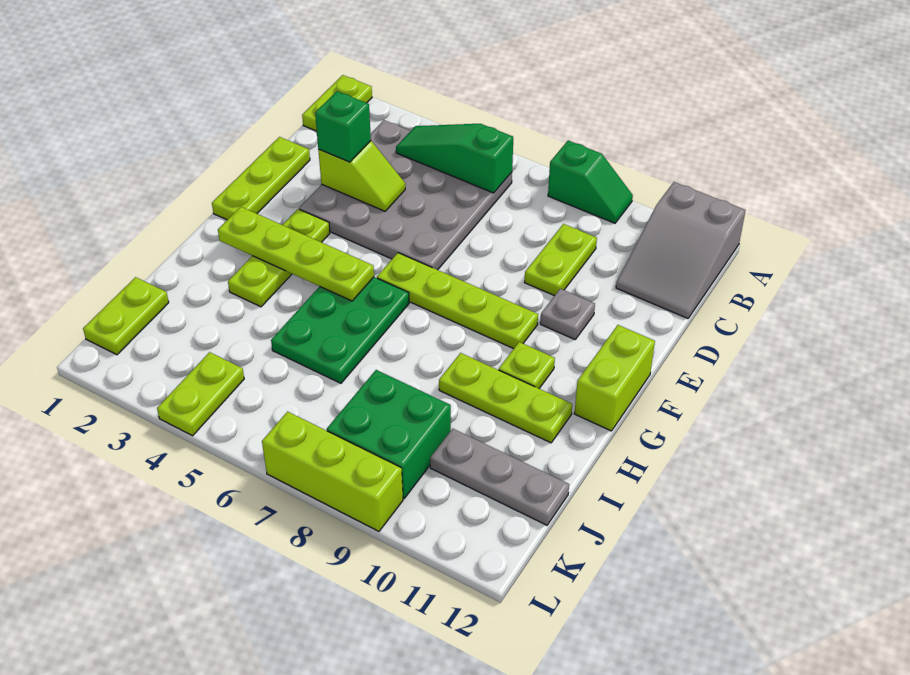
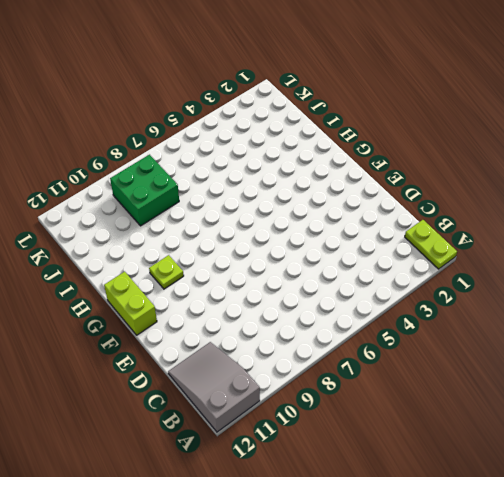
none -> green 1x2 slope [548,141,633,223]
none -> grey 4x4 plate [299,120,512,270]
none -> lime 1x2 plate [524,224,597,296]

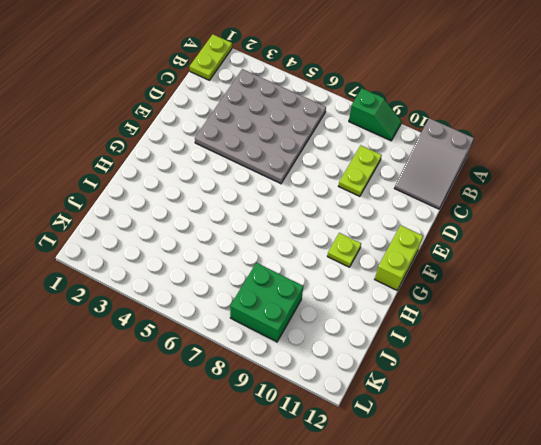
none -> lime 1x3 plate [212,137,310,220]
none -> grey 1x1 plate [540,289,595,339]
none -> lime 1x3 plate [228,209,330,307]

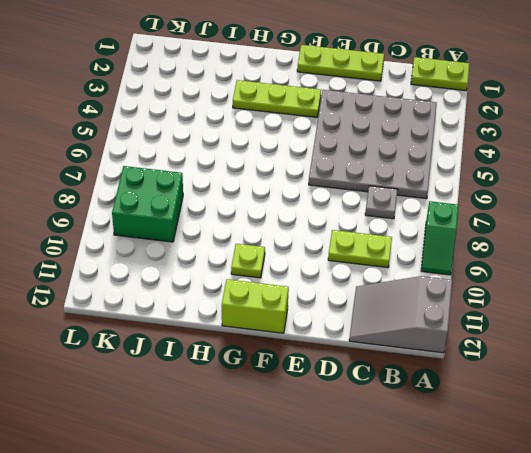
grey 1x1 plate [365,186,398,219] -> grey 1x1 plate moved to [540,289,595,339]
none -> lime 1x4 plate [377,253,538,349]
none -> green 2x3 plate [271,277,409,383]
none -> lime 1x3 plate [439,353,572,443]

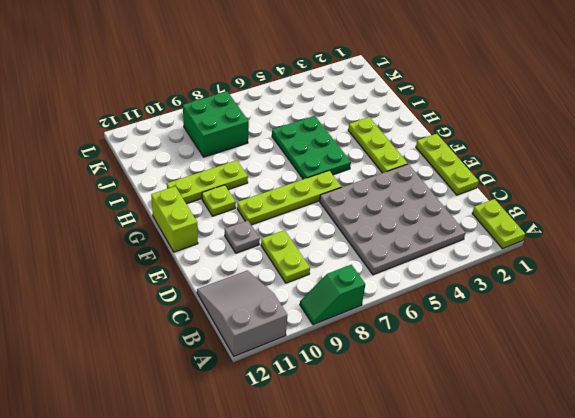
none -> lime 1x2 plate [83,277,169,355]
none -> grey 1x3 plate [430,429,569,525]
none -> lime 1x2 plate [157,352,244,436]

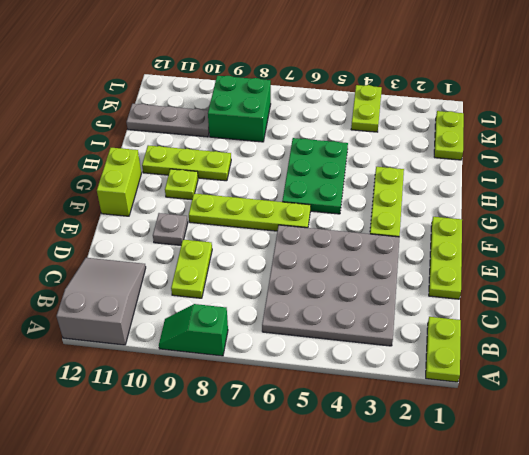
none -> lime 1x3 brick [262,412,403,531]
none -> green 1x3 slope [396,124,513,193]
none -> lime 1x2 slope [318,141,405,211]

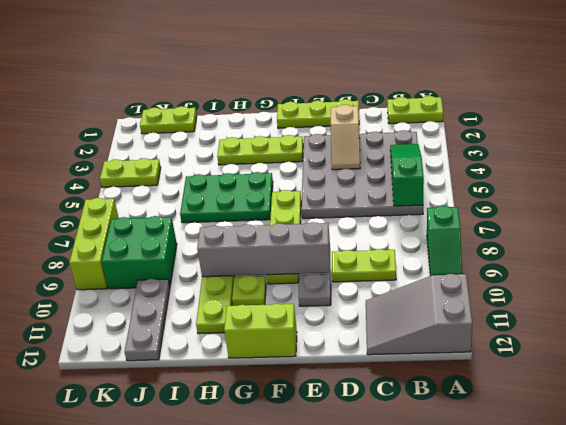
tan 1x2 slope [331,105,360,170] -> lime 1x2 slope [318,141,405,211]
grey 1x4 brick [197,222,330,277] -> none
none -> lime 1x4 plate [218,207,374,301]
none -> green 1x1 brick [315,91,371,162]

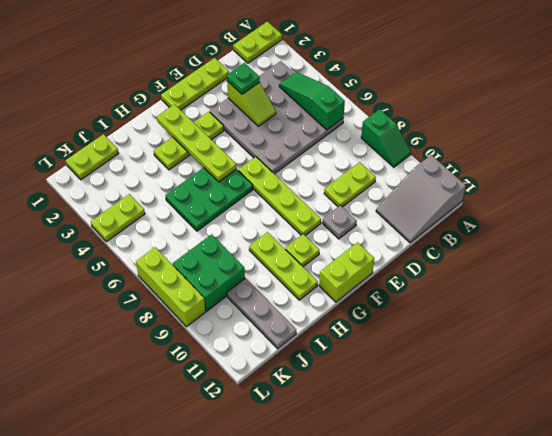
green 1x1 plate [227,63,260,94] -> green 1x1 brick [315,91,371,162]

